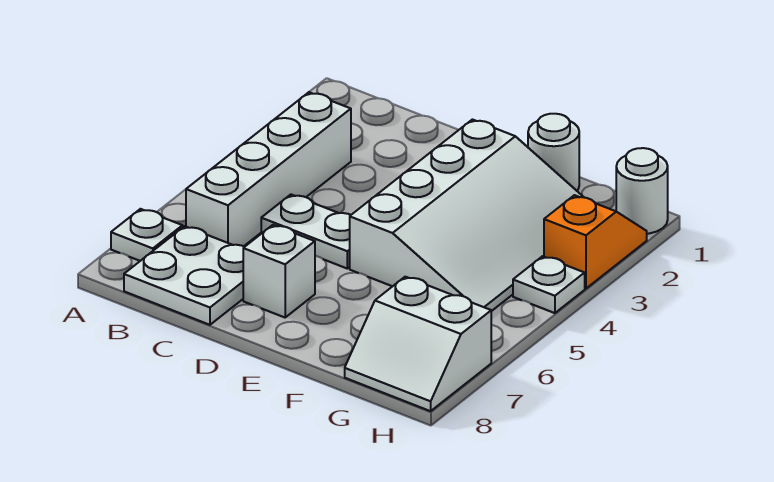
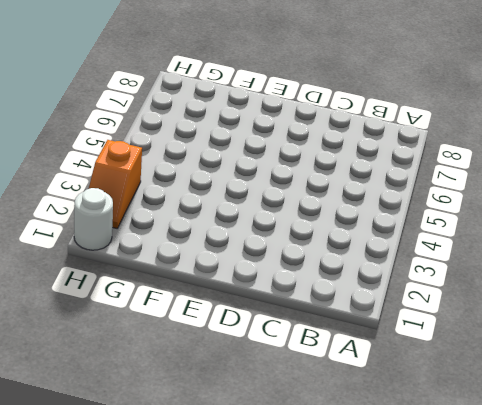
none -> white 1x1 plate [111,209,182,261]
none -> white 1x4 brick [186,92,351,246]

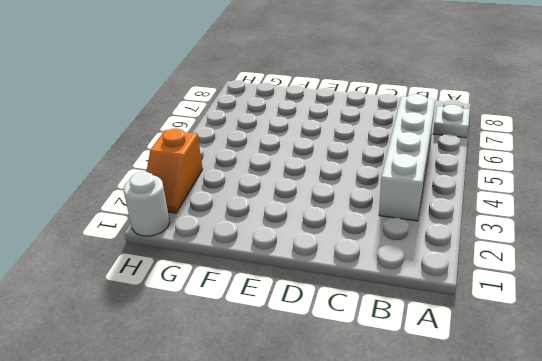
none -> white 2x2 plate [124,226,244,325]
none -> white 1x2 plate [261,195,351,268]

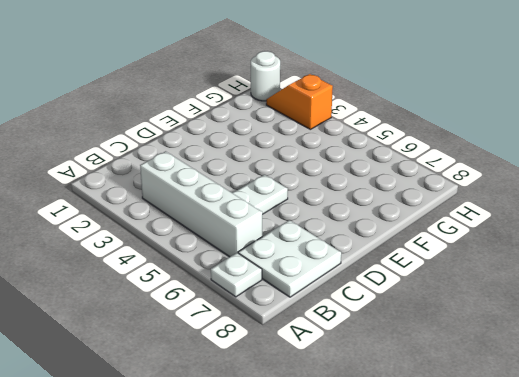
none -> white 1x1 brick [243,225,315,317]
none -> white 3x4 slope [350,120,583,311]

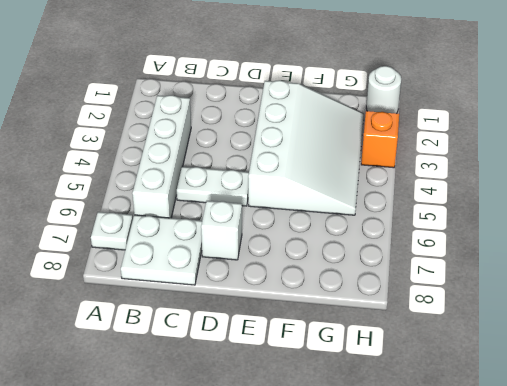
none -> white 1x1 round brick [528,114,579,191]
none -> white 2x2 slope [345,277,491,411]

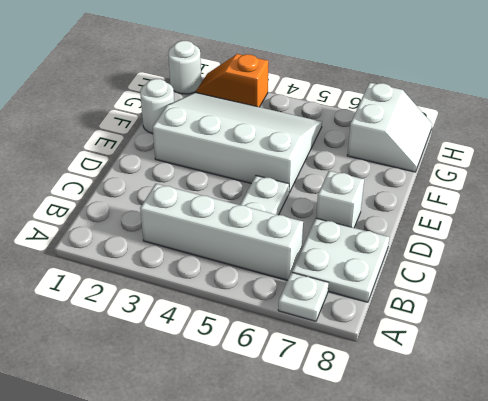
none -> white 1x1 plate [513,256,585,313]

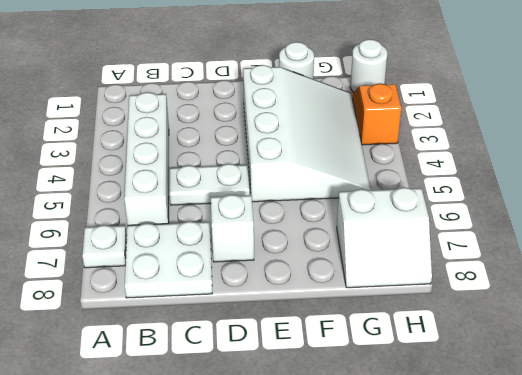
none -> white 1x1 plate [513,256,585,313]

